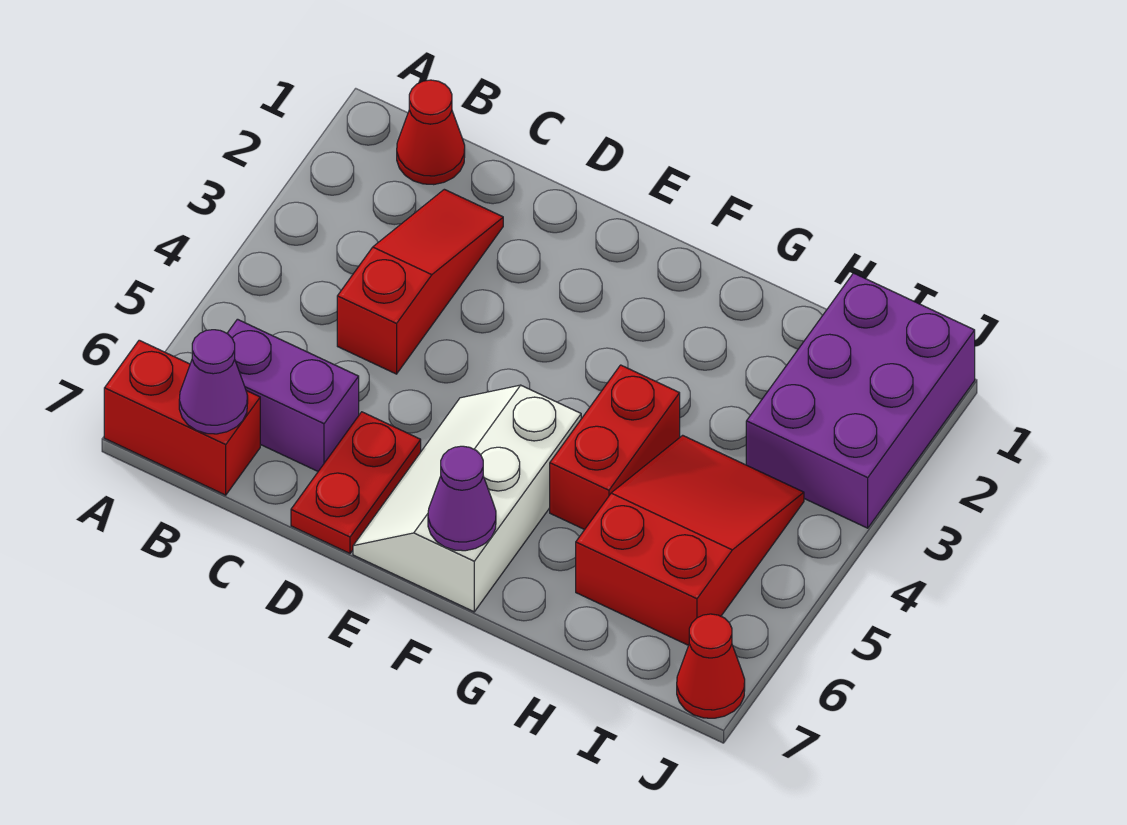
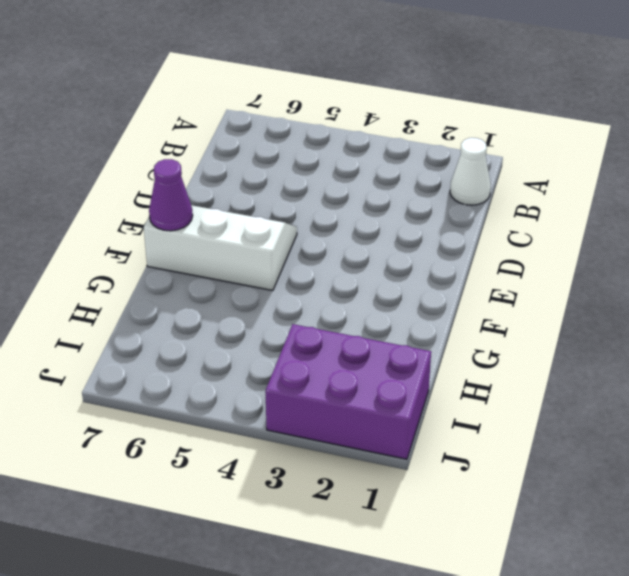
white 1x1 cone [450,138,491,205] -> red 1x1 cone [397,80,465,185]
none -> red 1x2 brick [104,340,260,495]
none -> purple 1x2 brick [227,319,359,471]
none -> red 1x3 slope [337,189,503,374]

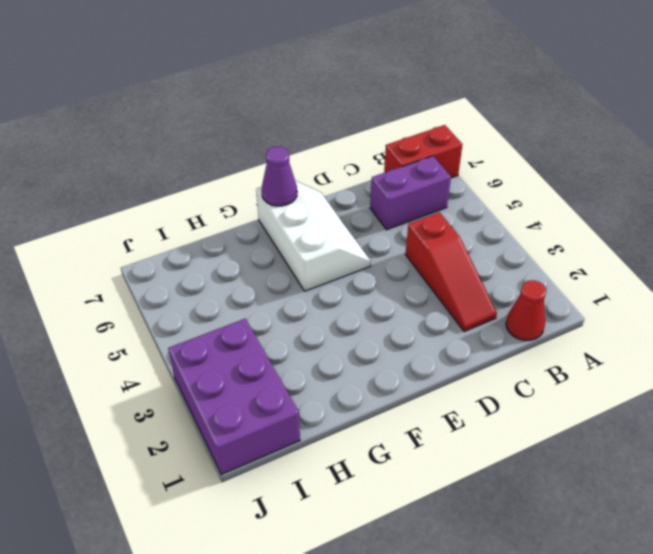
none -> red 1x2 plate [291,412,421,553]
none -> red 1x2 brick [550,365,680,530]
none -> red 2x3 slope [576,435,804,645]

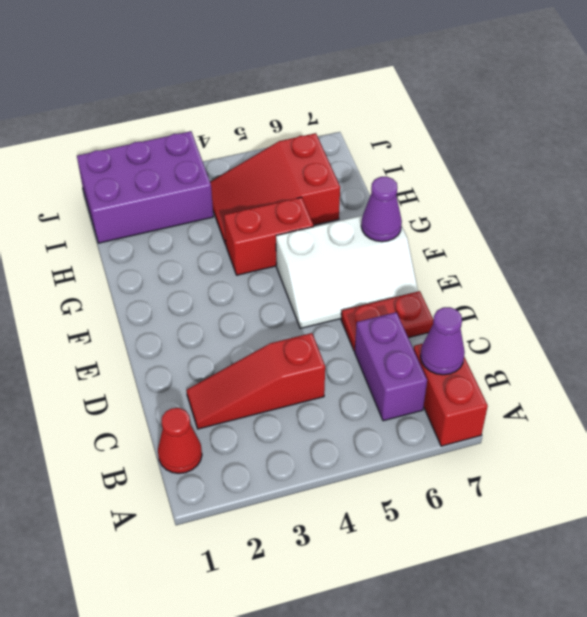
none -> red 1x1 cone [677,614,745,718]

